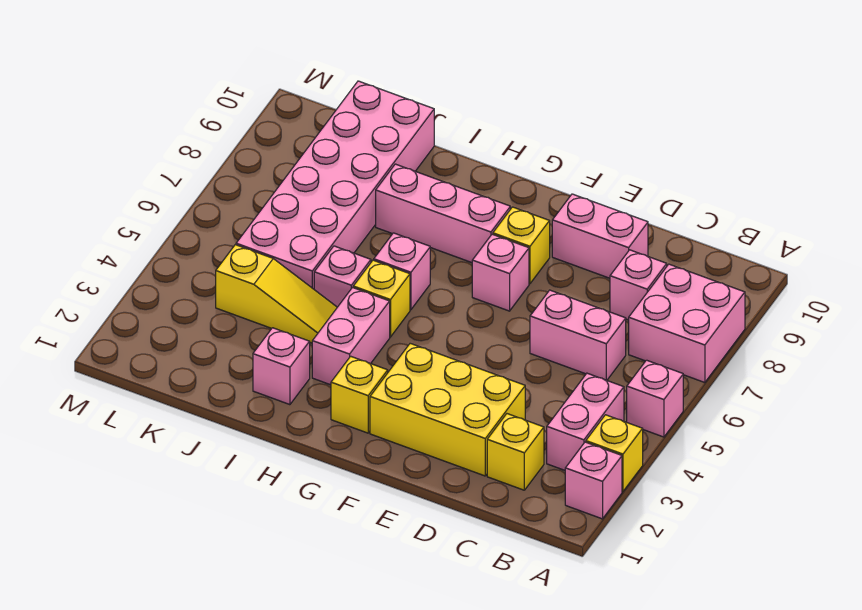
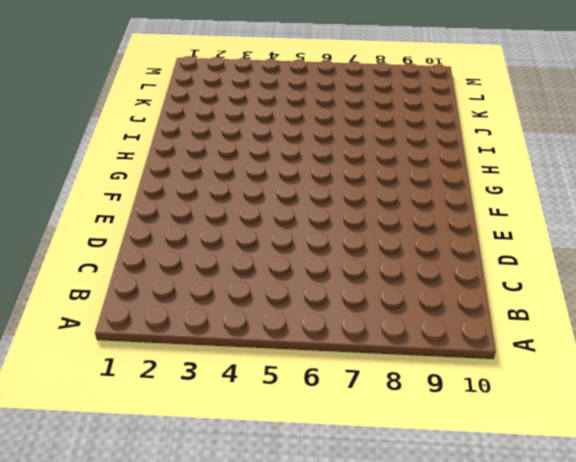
none -> pink 1x1 brick [565,442,622,519]
none -> yellow 1x1 brick [586,415,643,492]
none -> pink 1x1 brick [627,360,683,437]

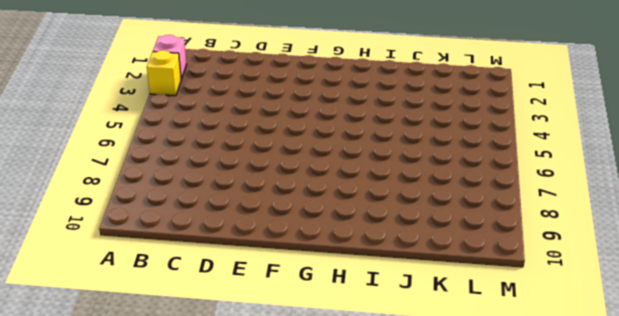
none -> pink 1x1 brick [627,360,683,437]
none -> pink 2x2 brick [629,264,745,383]
none -> pink 1x2 brick [547,373,624,470]

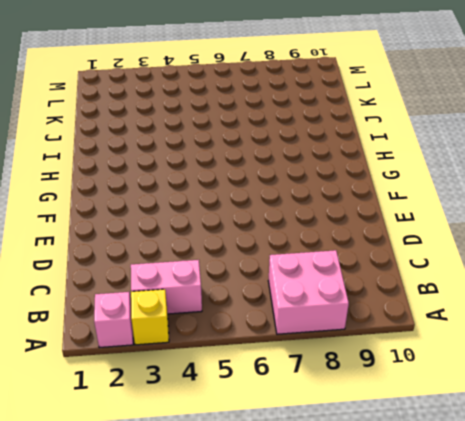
none -> pink 1x1 brick [627,360,683,437]
none -> yellow 1x1 brick [487,414,544,490]
none -> pink 1x2 brick [530,290,626,380]

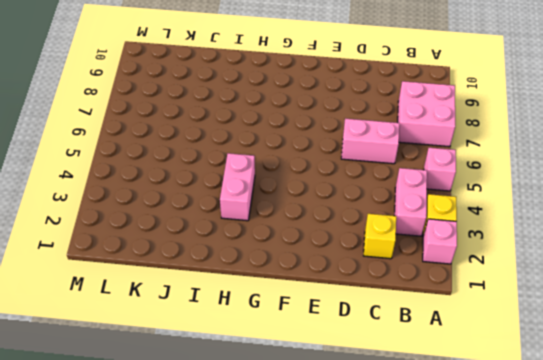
none -> pink 1x1 brick [610,250,667,320]
none -> yellow 2x3 brick [370,343,525,476]
none -> pink 1x2 brick [552,194,648,278]

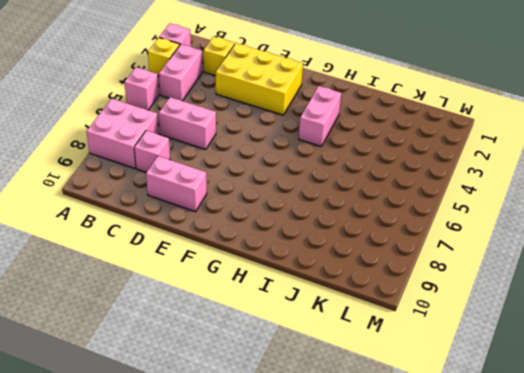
none -> pink 1x1 brick [472,234,529,311]
none -> yellow 1x1 brick [493,207,550,284]
none -> yellow 1x1 brick [331,356,388,433]

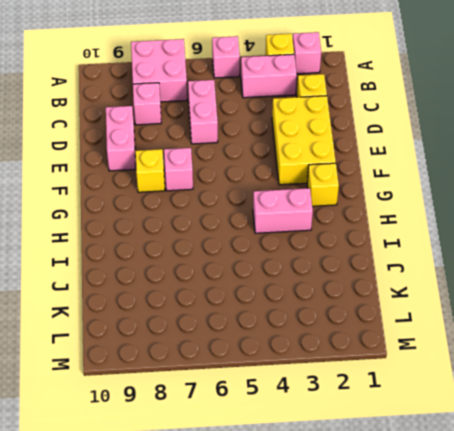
none -> pink 1x3 brick [376,164,510,263]
none -> yellow 1x1 brick [353,260,410,337]
none -> pink 1x1 brick [374,233,430,310]

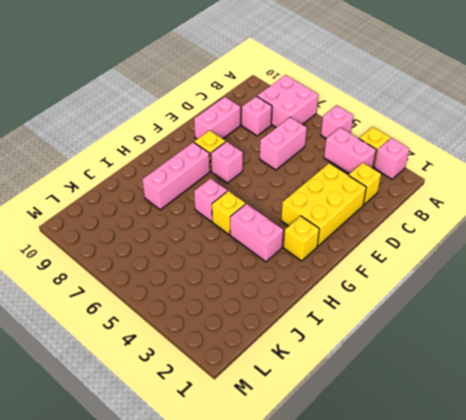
none -> pink 1x1 brick [253,328,310,405]
none -> yellow 1x3 slope [216,245,337,343]
none -> pink 1x1 brick [314,246,371,307]

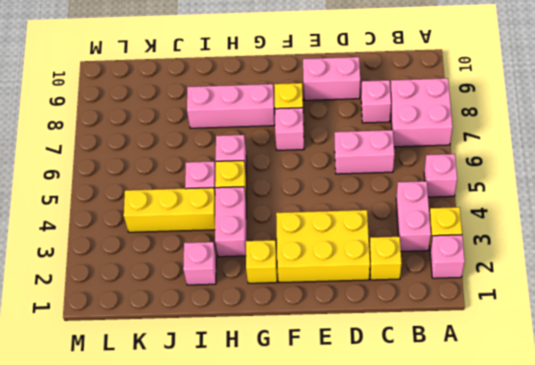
yellow 1x3 brick [124,188,215,232] -> yellow 1x3 slope [216,245,337,343]
none -> pink 2x6 brick [236,81,434,289]

